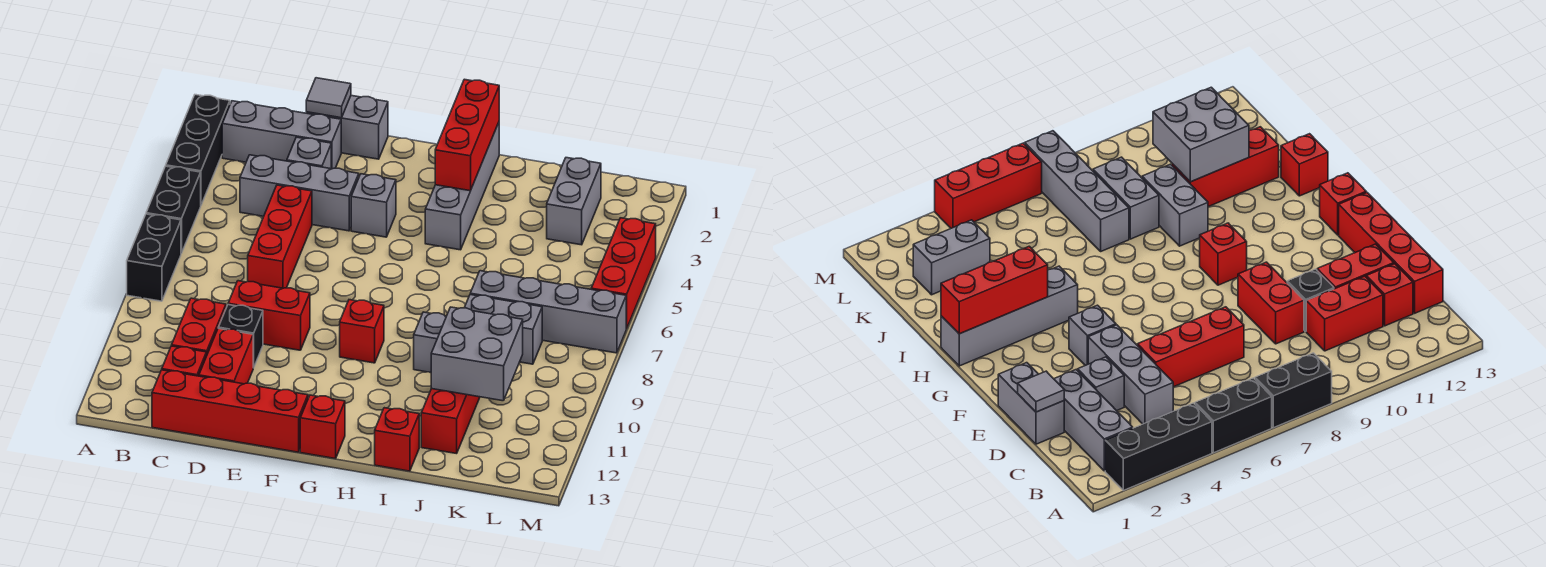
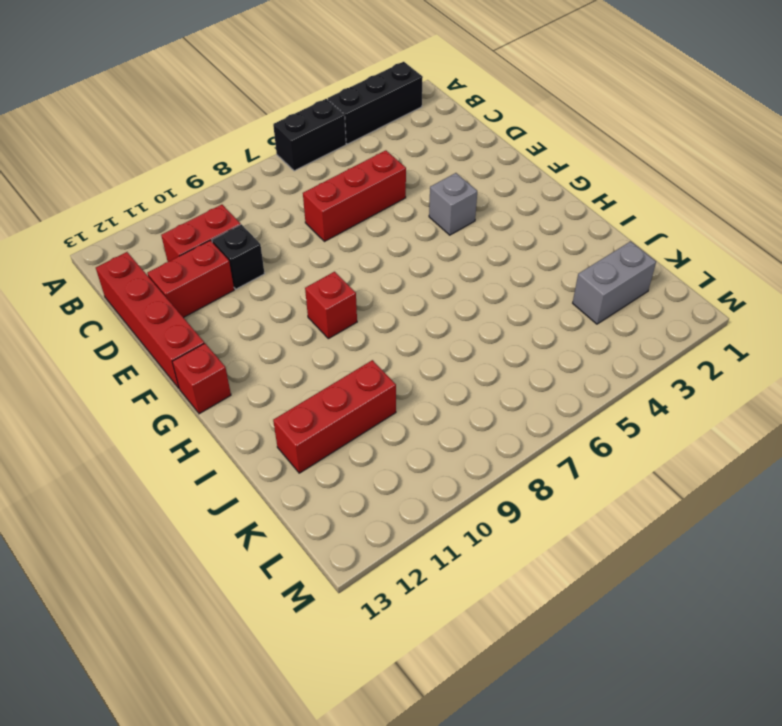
none -> black 1x2 brick [127,214,181,301]
none -> grey 1x3 brick [222,101,341,169]
none -> grey 1x3 brick [240,155,359,231]

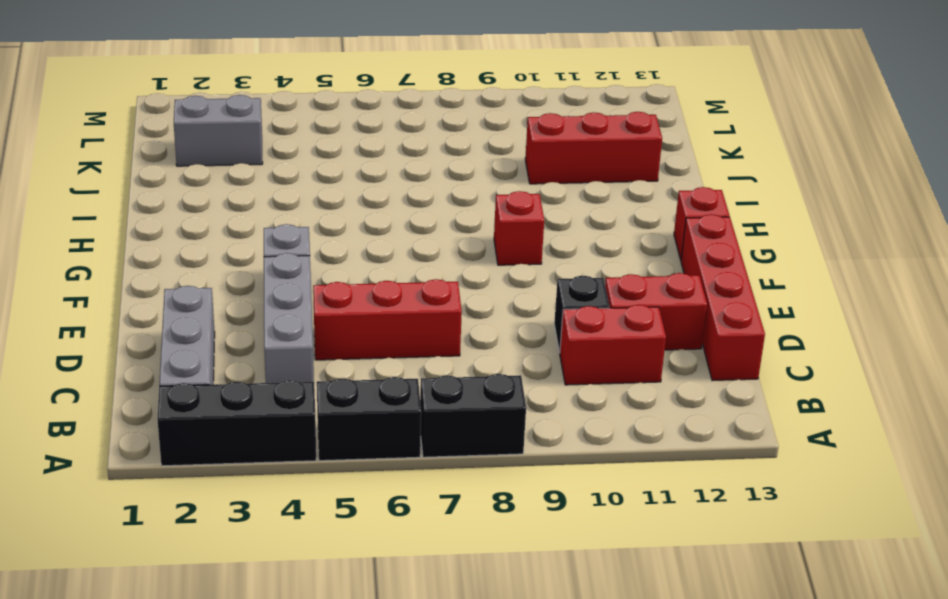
none -> red 1x1 brick [162,346,206,376]
none -> grey 1x2 brick [306,96,388,159]
none -> grey 1x1 brick [287,137,331,169]

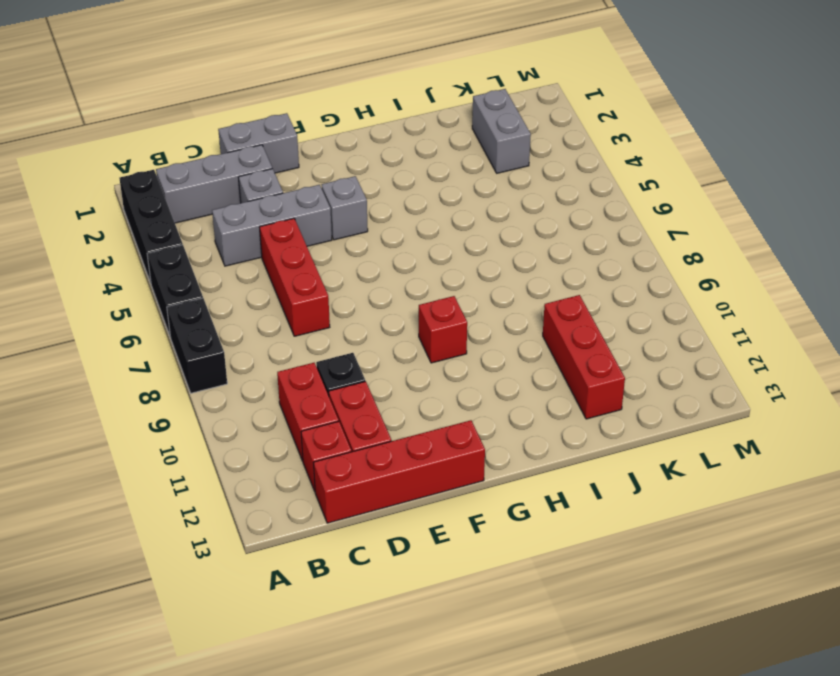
none -> red 1x2 brick [228,281,310,350]
none -> red 1x1 brick [300,395,345,459]
none -> grey 1x4 brick [425,122,499,250]

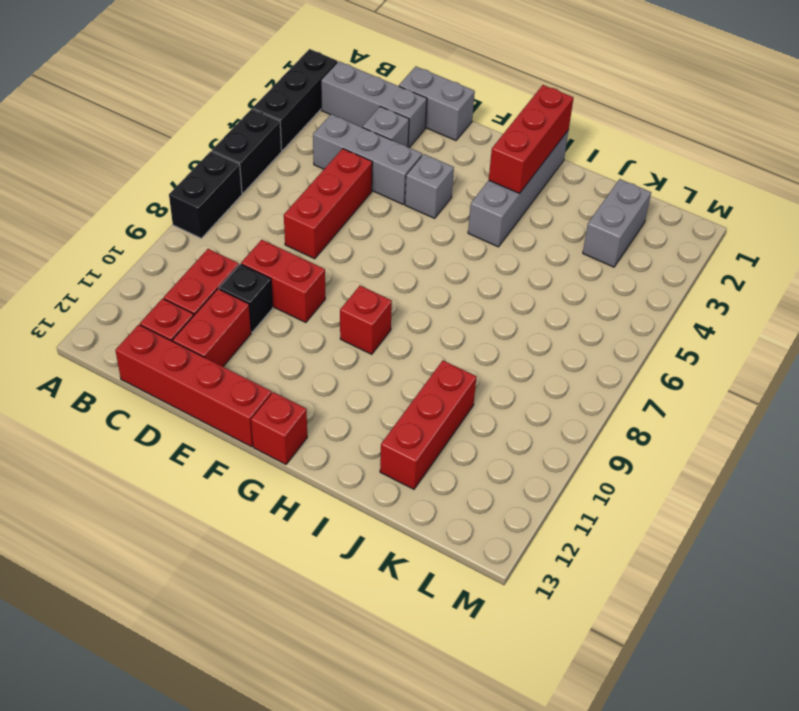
none -> grey 1x2 brick [414,312,446,373]
none -> red 1x1 brick [375,408,419,471]
none -> grey 1x4 brick [470,271,626,353]

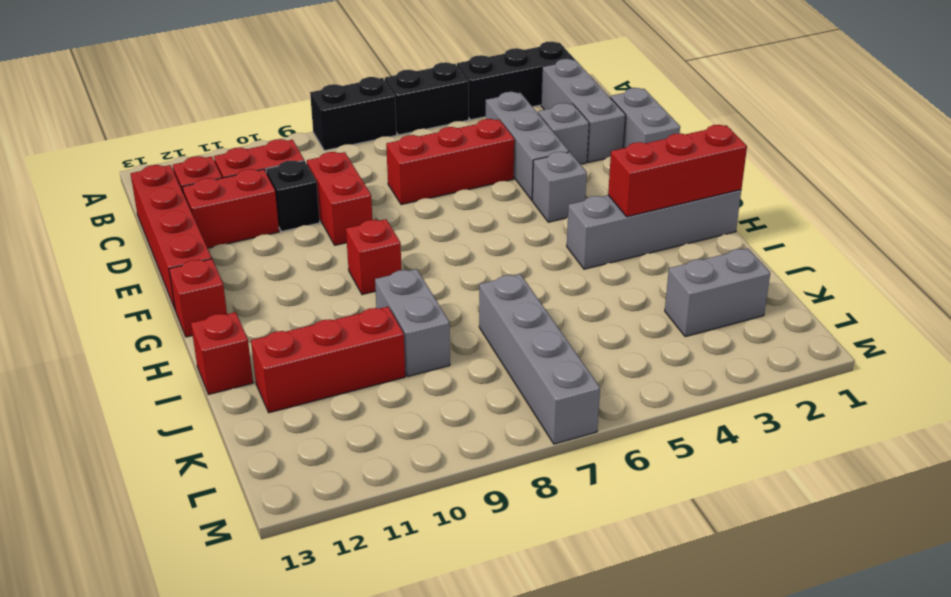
none -> grey 1x2 brick [465,295,542,364]
none -> red 1x3 brick [591,218,656,329]
none -> grey 1x1 tile [306,78,351,118]

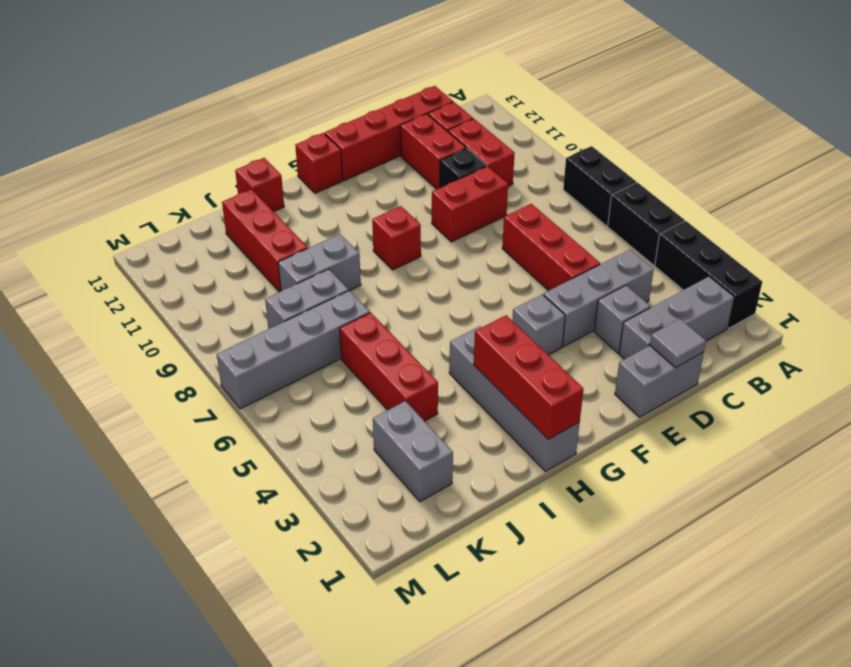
red 1x3 brick [340,313,438,421] -> red 1x3 brick moved to [591,218,656,329]
none -> grey 2x2 brick [431,307,523,401]

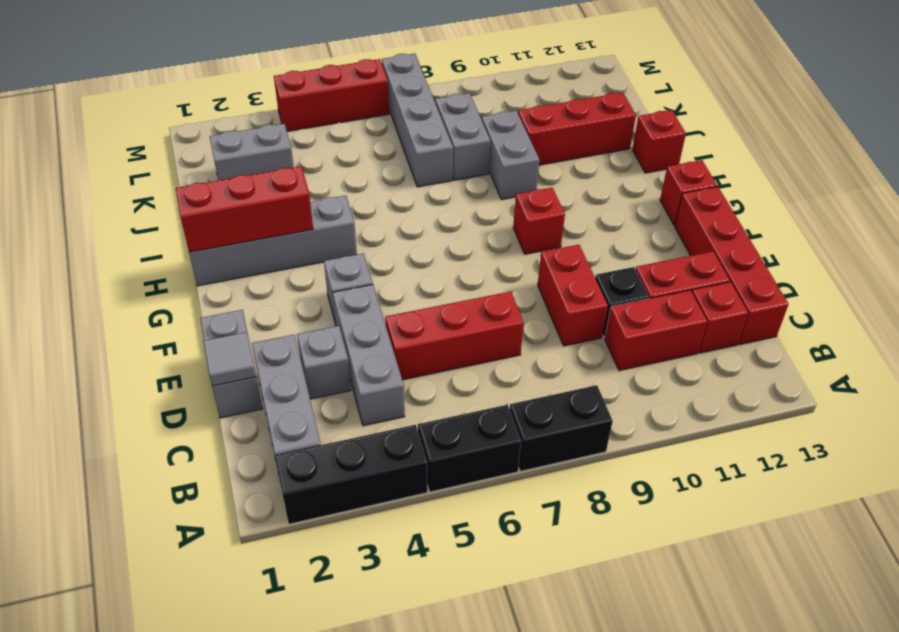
none -> grey 2x2 brick [431,307,523,401]

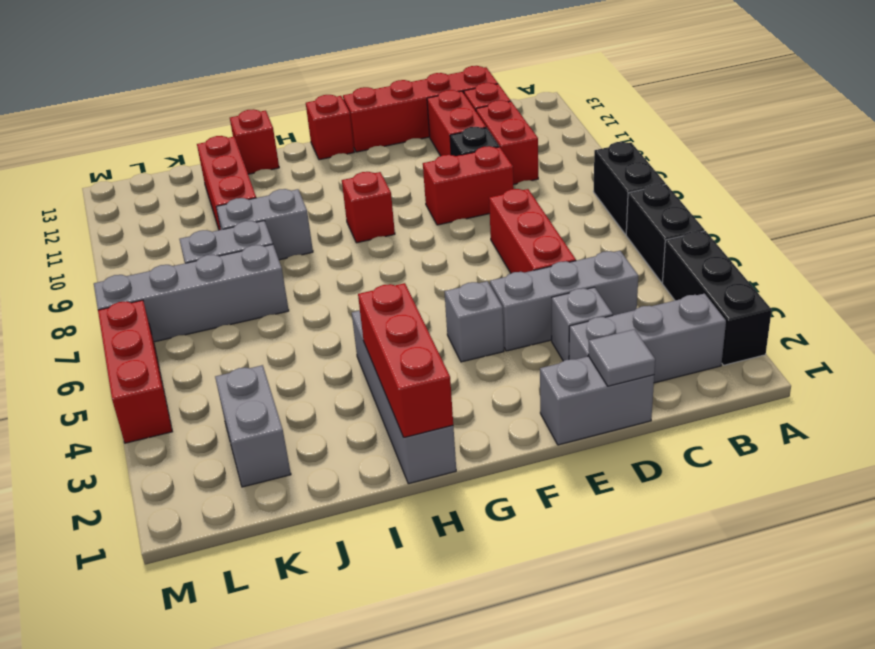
none -> grey 2x2 brick [431,307,523,401]

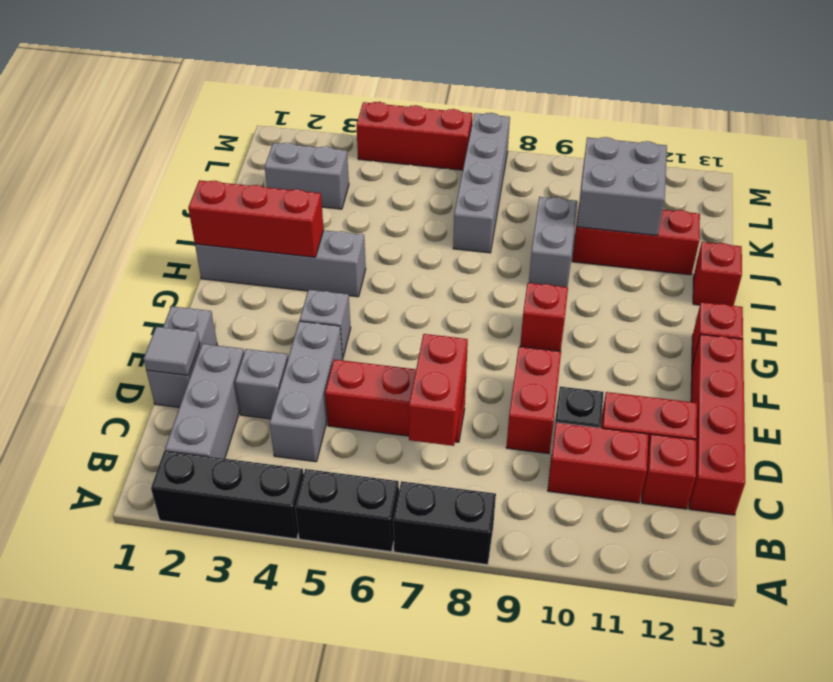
red 1x2 brick [409,334,468,446] -> none
none -> grey 1x2 brick [465,295,542,364]

